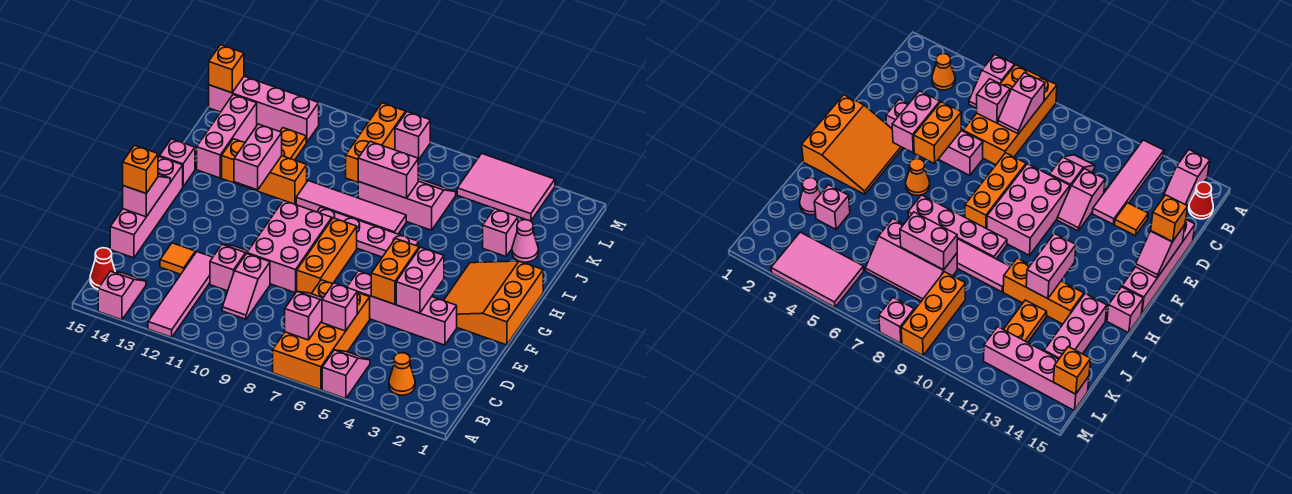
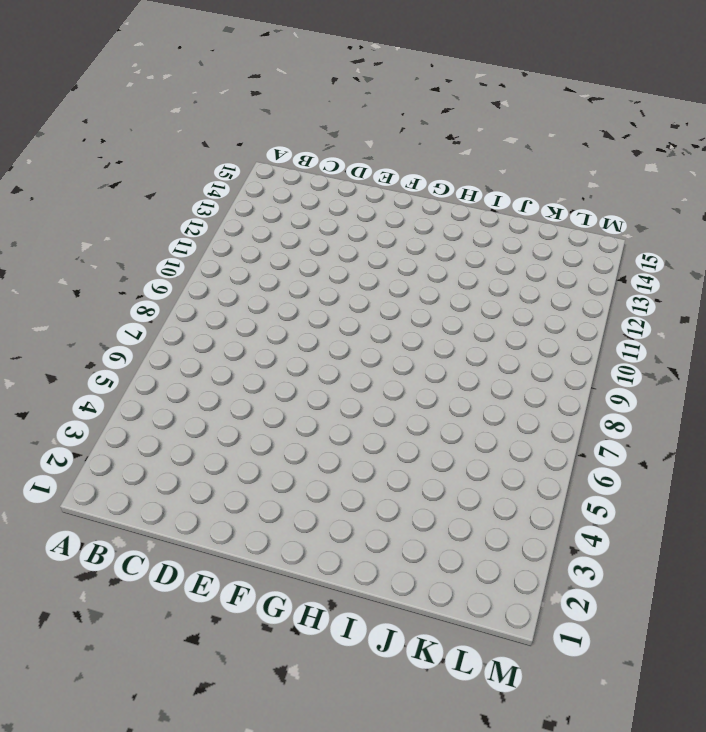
none -> pink 1x2 slope [322,350,370,399]
none -> orange 2x4 brick [273,280,370,390]
none -> pink 1x4 tile [148,252,213,337]
none -> pink 1x2 slope [98,271,146,320]

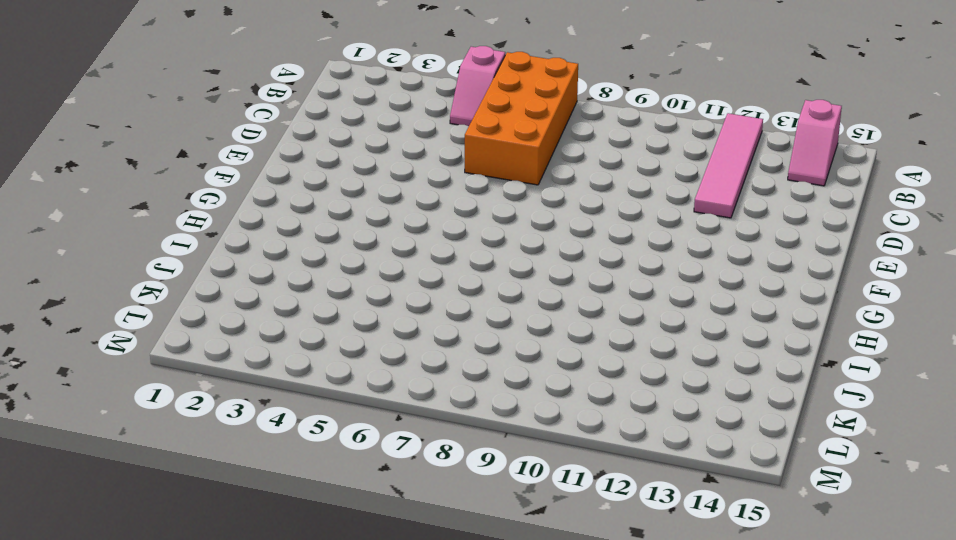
none -> orange 1x1 cone [389,353,415,395]
none -> red 1x1 cone [90,248,115,289]
none -> pink 1x2 slope [222,254,270,319]
none -> pink 1x2 slope [210,244,248,291]

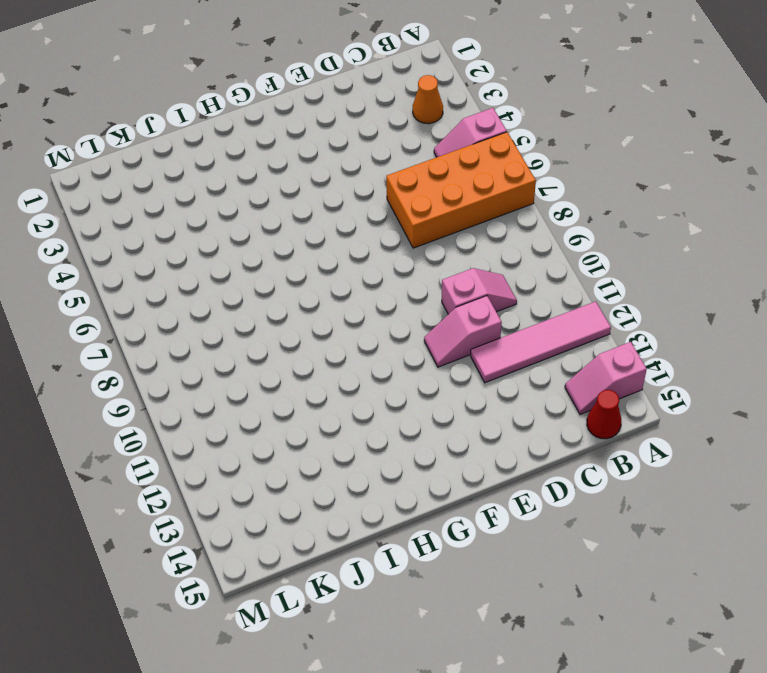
none -> orange 1x1 tile [160,243,196,274]
none -> pink 1x4 brick [110,157,183,258]
none -> pink 1x4 brick [347,271,457,345]
none -> orange 1x3 brick [297,218,357,294]

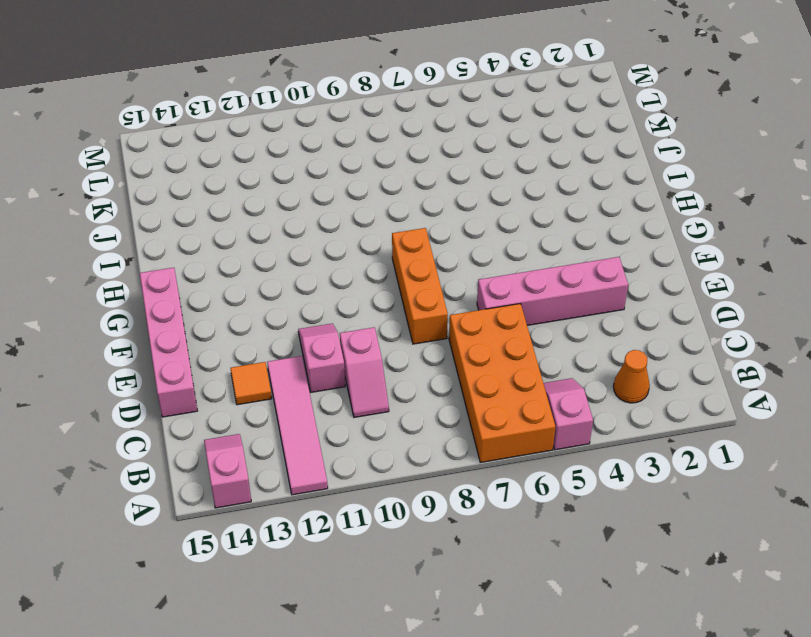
none -> red 1x1 cone [90,248,115,289]
none -> pink 2x3 brick [247,200,332,293]
none -> orange 3x3 slope [444,261,543,345]
none -> orange 1x1 cone [906,159,930,196]

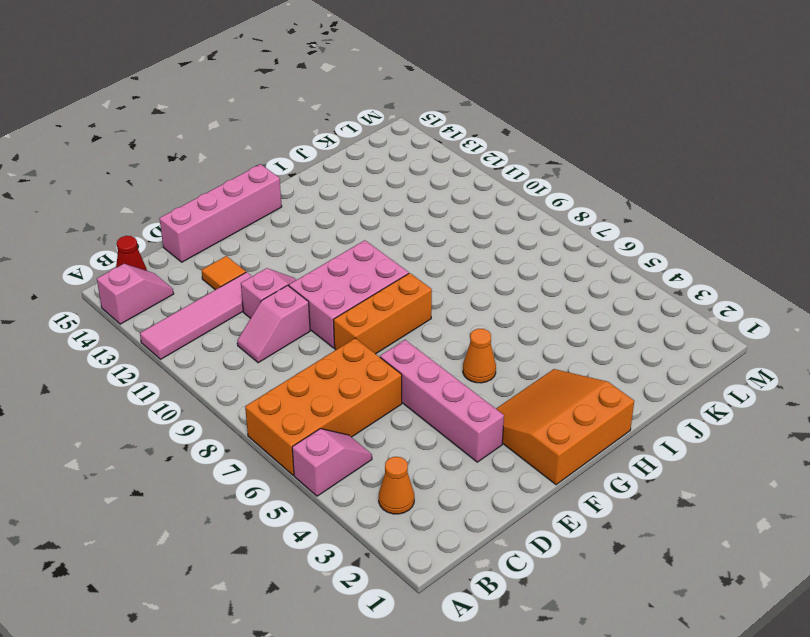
none -> pink 1x4 plate [317,207,419,257]
none -> pink 1x1 brick [160,139,195,187]
none -> pink 1x4 tile [296,181,406,234]
none -> orange 1x3 brick [222,139,307,204]

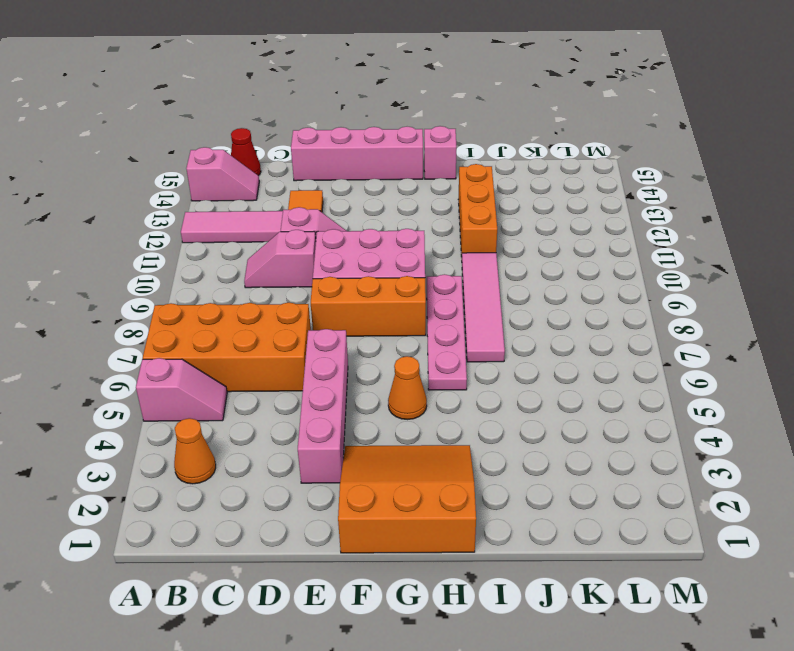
none -> pink 1x3 brick [197,95,257,178]
none -> pink 1x1 cone [512,220,538,262]
none -> pink 1x1 brick [483,208,518,256]
none -> pink 2x3 slope [358,179,456,230]

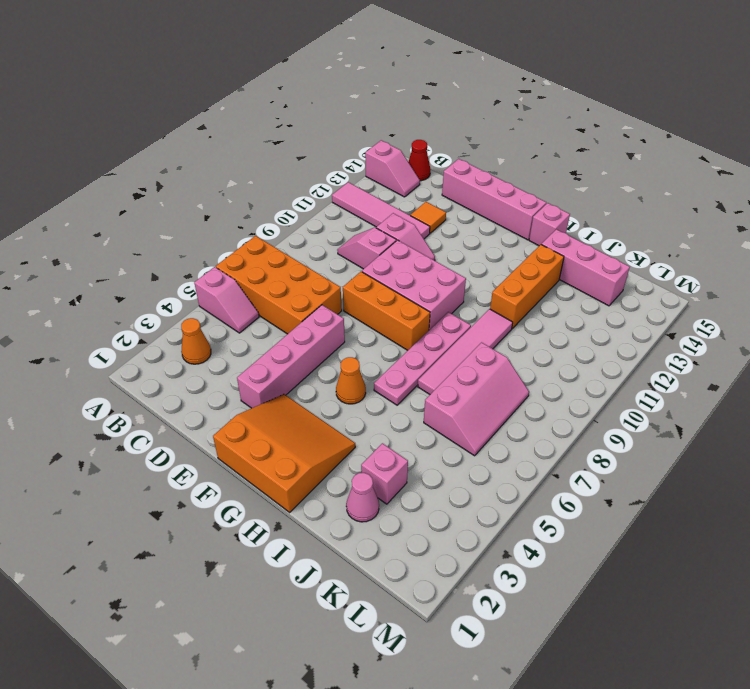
none -> orange 1x2 plate [280,128,306,160]
none -> orange 1x3 brick [346,103,406,182]
none -> pink 2x3 tile [457,153,555,221]
none -> pink 1x4 brick [209,76,319,142]

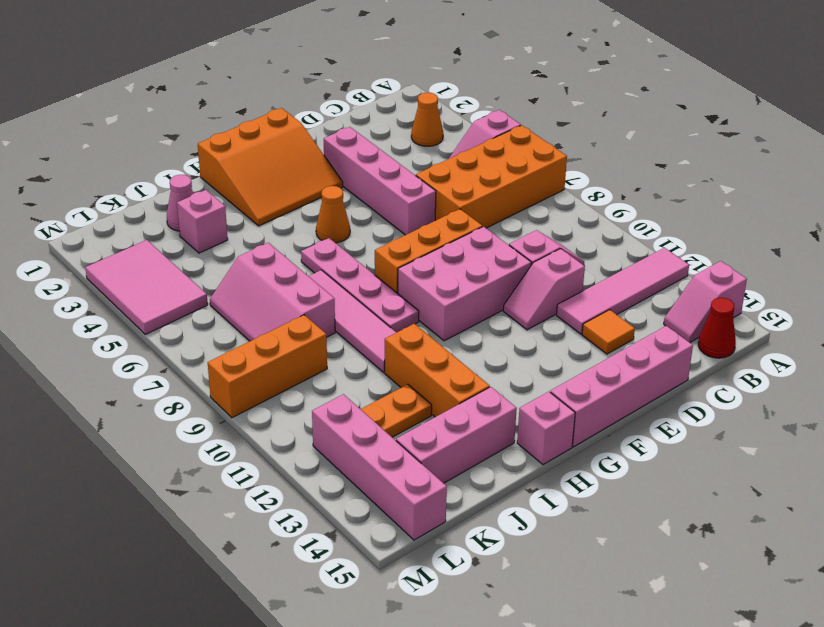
none -> pink 1x1 brick [395,112,430,159]
none -> pink 1x2 slope [285,291,323,340]
none -> pink 1x1 brick [322,283,357,331]
none -> pink 1x2 brick [396,247,444,313]

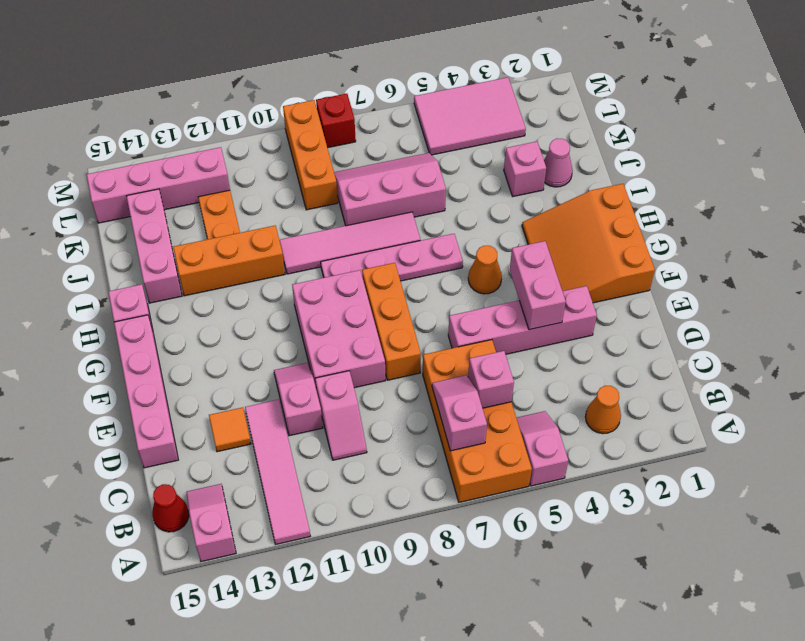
red 1x1 brick [316,94,356,148] -> pink 1x1 brick [395,112,430,159]
none -> orange 1x2 brick [371,239,419,304]
none -> pink 1x2 slope [123,174,170,217]
none -> pink 1x2 brick [234,124,282,190]
none -> pink 1x2 brick [358,141,419,198]

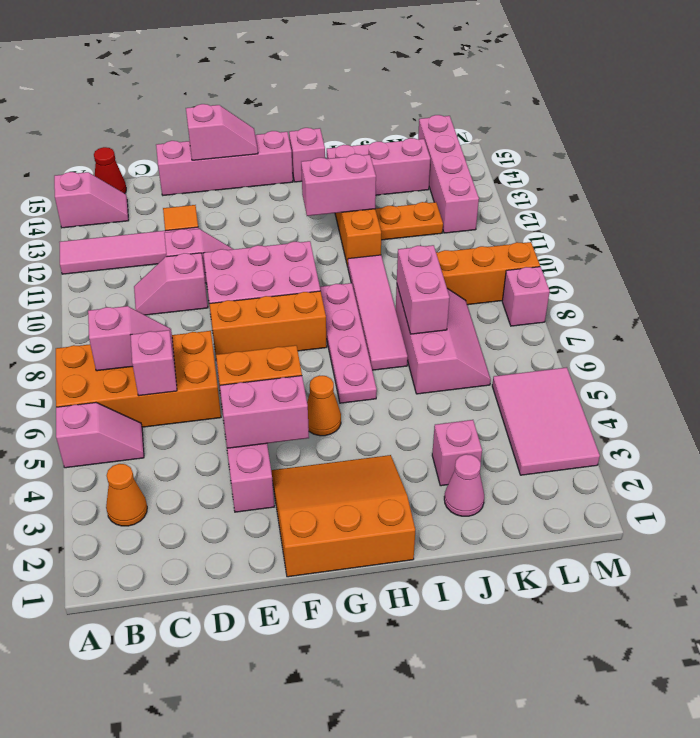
none -> orange 1x1 brick [209,45,244,93]
none -> orange 1x1 brick [123,145,158,193]

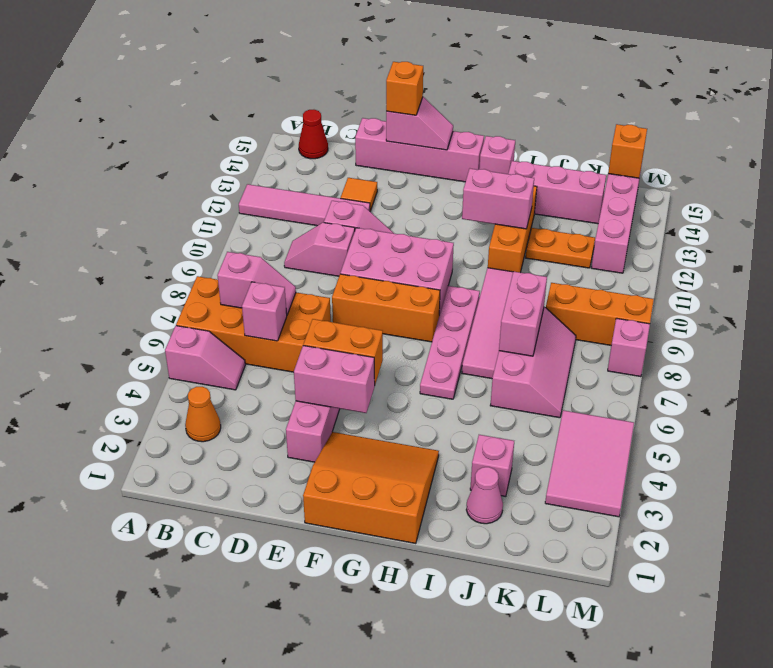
none -> pink 1x2 slope [98,271,146,320]
none -> orange 1x1 cone [906,159,930,196]

